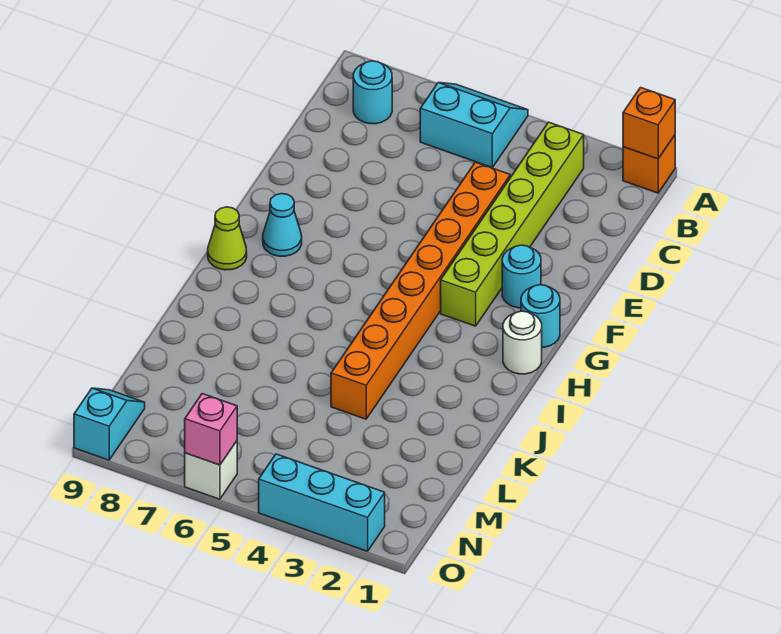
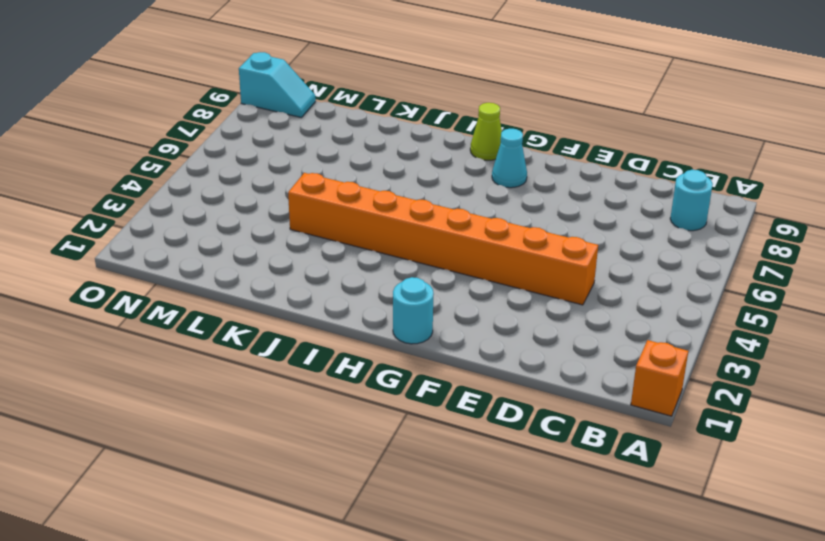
none -> cyan 2x2 slope [420,83,528,167]
none -> lime 1x6 brick [441,122,584,326]
none -> cyan 1x1 round brick [502,245,541,308]

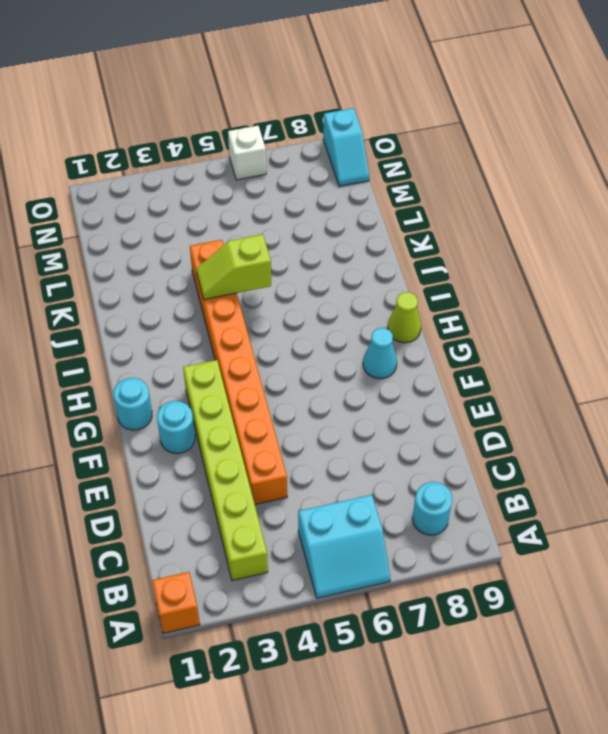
lime 1x2 slope [196,234,271,299] -> none
none -> white 1x1 round brick [503,311,542,374]
none -> cyan 1x3 brick [259,454,385,551]
none -> orange 1x1 brick [623,88,675,159]

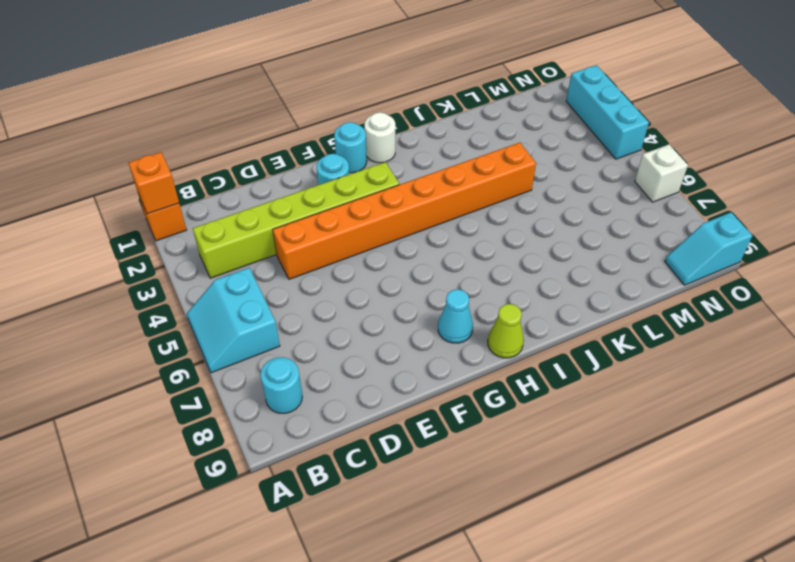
none -> pink 1x1 brick [185,394,237,465]

